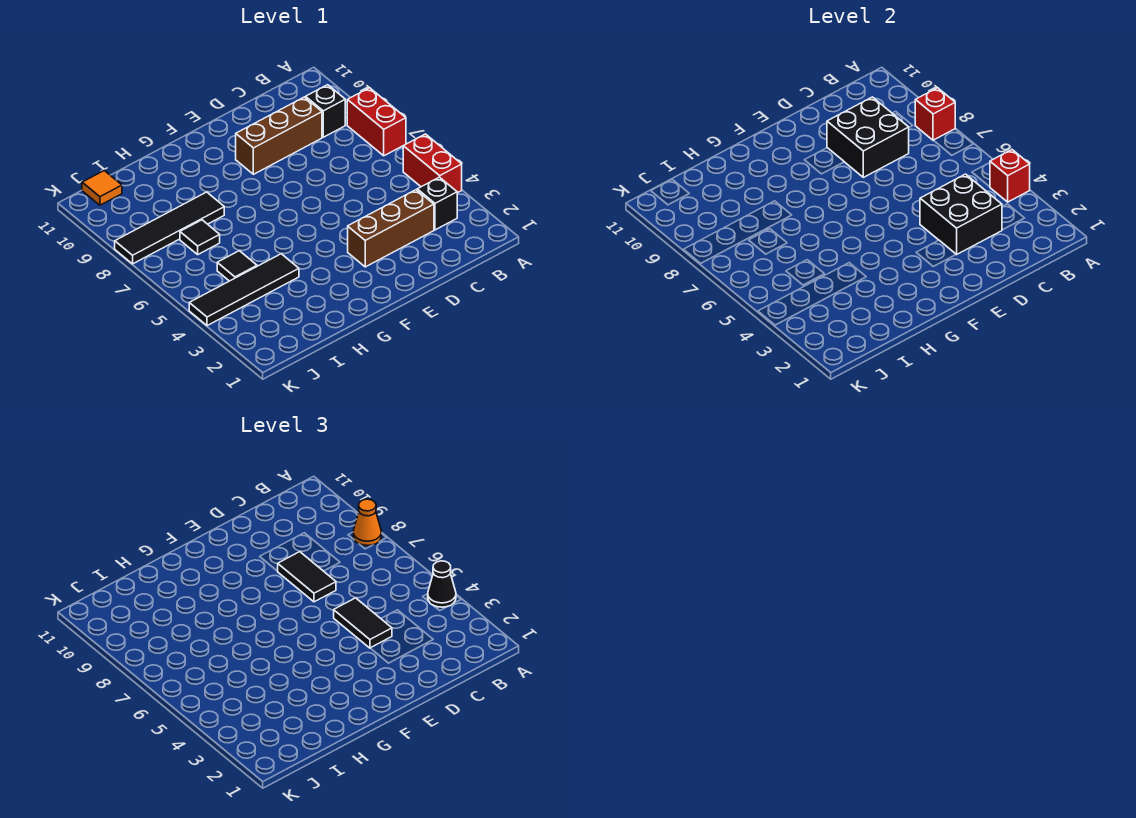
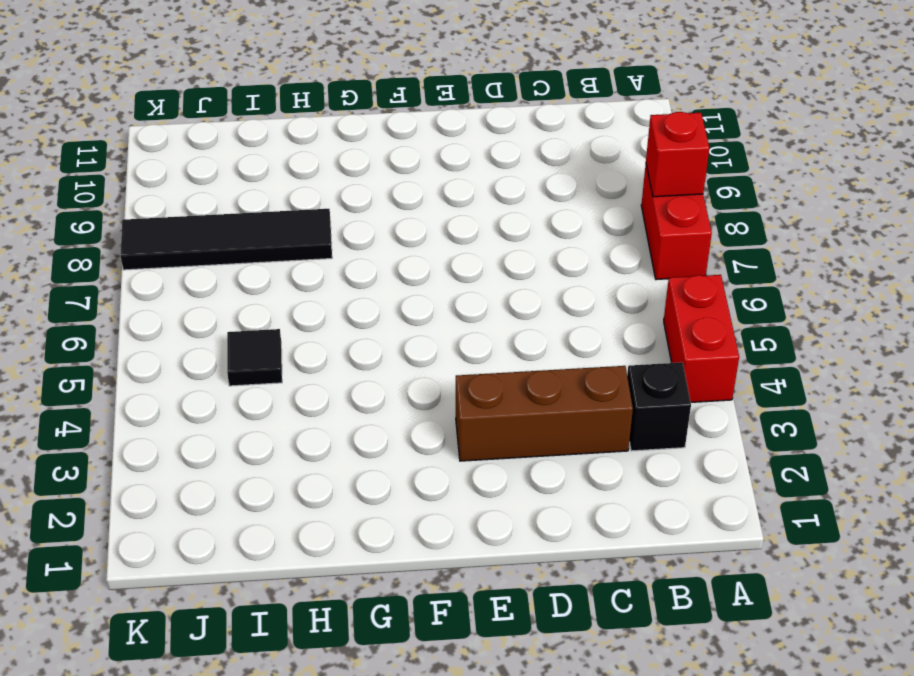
none -> black 1x1 brick [306,85,345,137]
none -> brown 1x3 brick [236,97,322,174]
none -> black 1x4 tile [189,254,299,326]

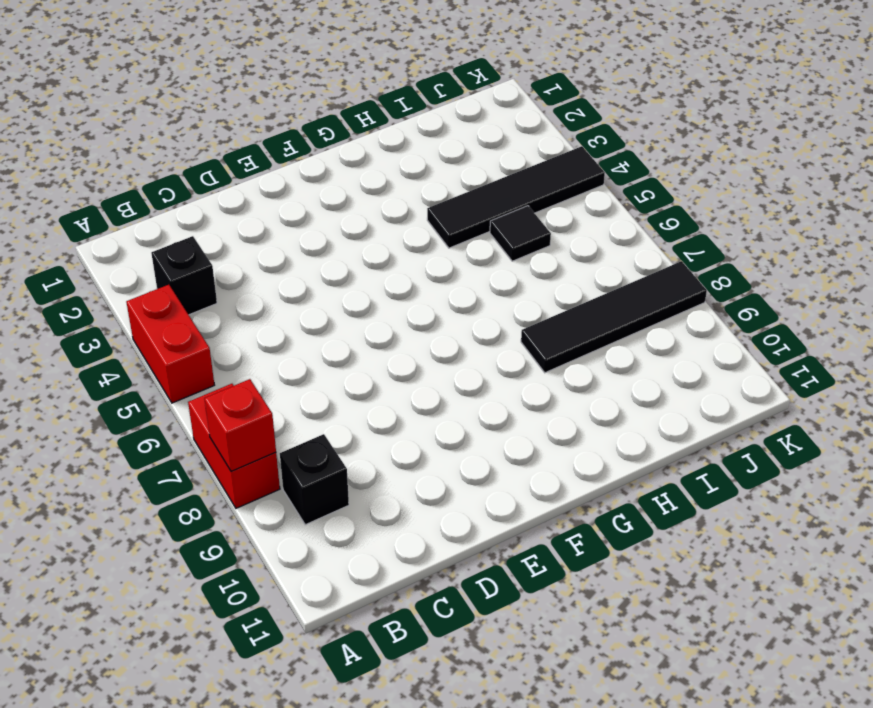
none -> brown 1x3 brick [348,190,434,267]
none -> brown 1x3 brick [236,97,322,174]
none -> black 1x1 tile [180,220,220,254]

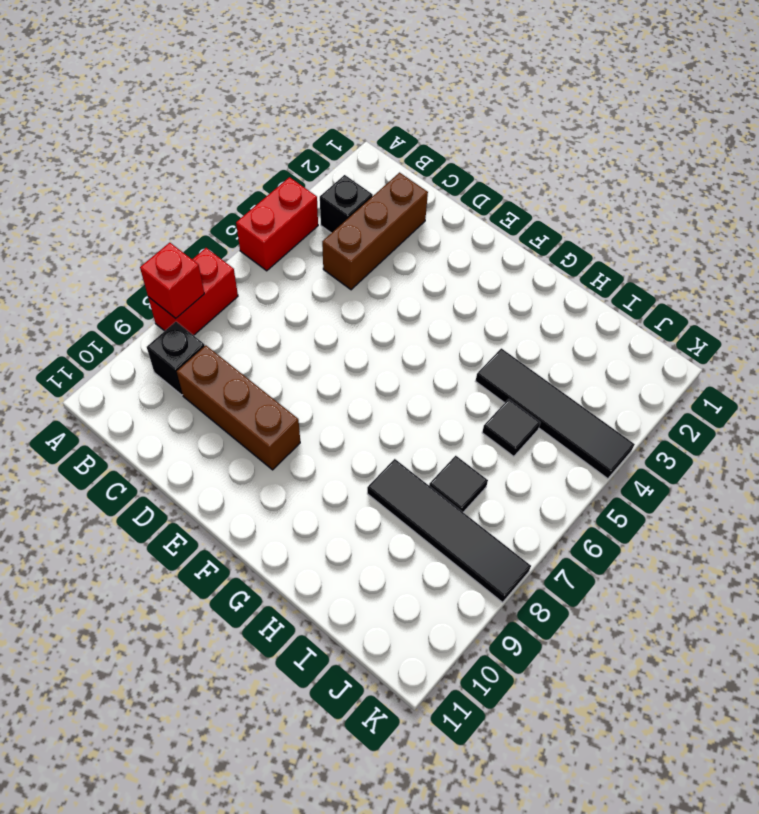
brown 1x3 brick [322,173,428,290] -> brown 1x3 brick turned to [348,190,434,267]
none -> orange 1x1 tile [82,171,122,205]
none -> red 1x1 brick [990,150,1030,202]
none -> black 2x2 brick [920,174,1002,255]

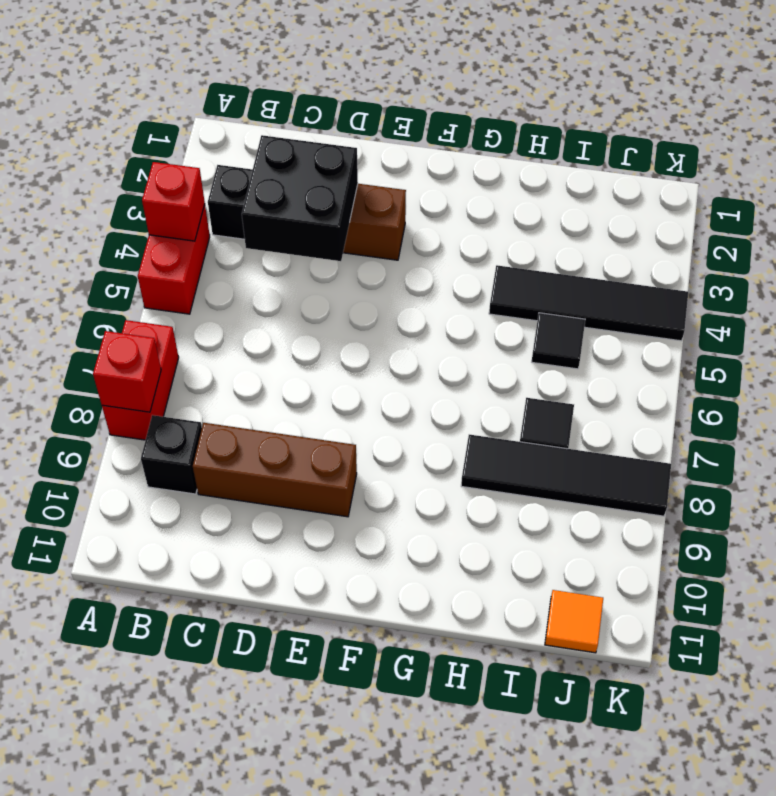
none -> black 2x2 brick [827,97,909,177]
none -> black 1x1 cone [428,561,456,607]
none -> orange 1x1 cone [353,499,382,546]

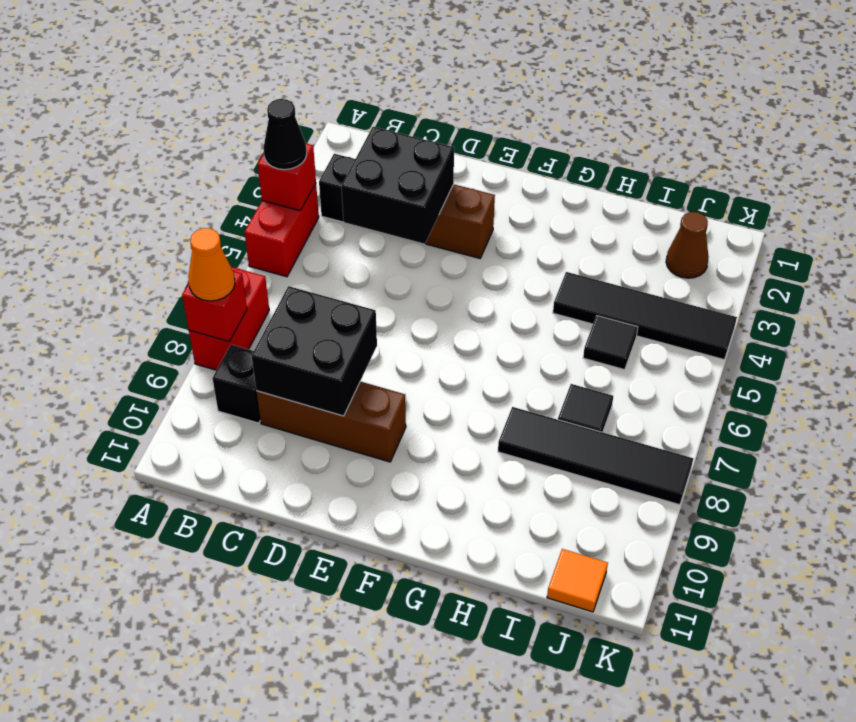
brown 1x1 cone [666,212,709,278] -> none
none -> black 1x2 tile [334,598,392,648]
none -> black 1x2 tile [278,552,336,602]

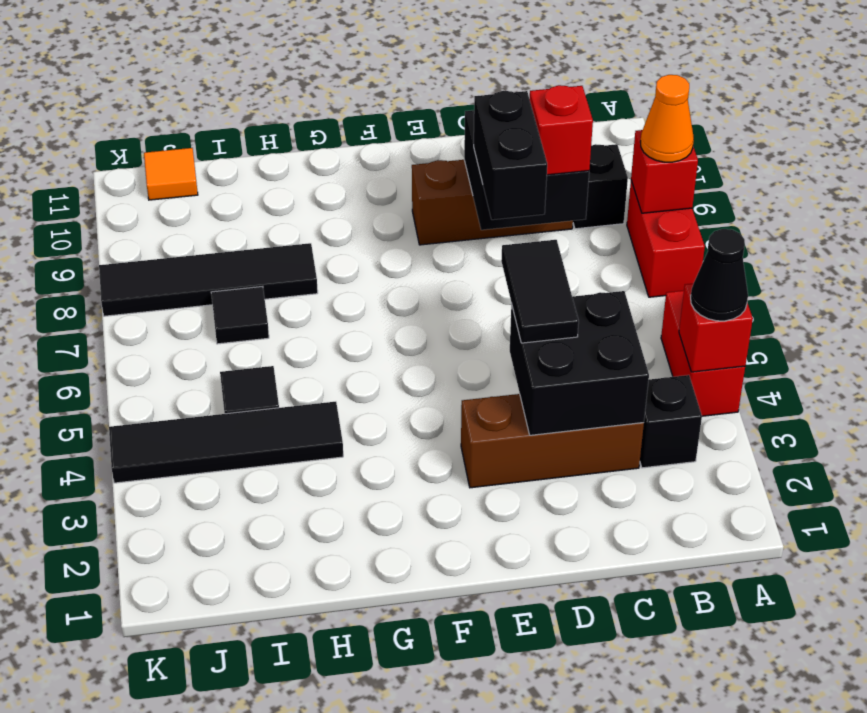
red 1x1 brick [530,85,593,175] -> none
black 1x2 brick [474,91,547,220] -> black 1x2 tile [278,552,336,602]

